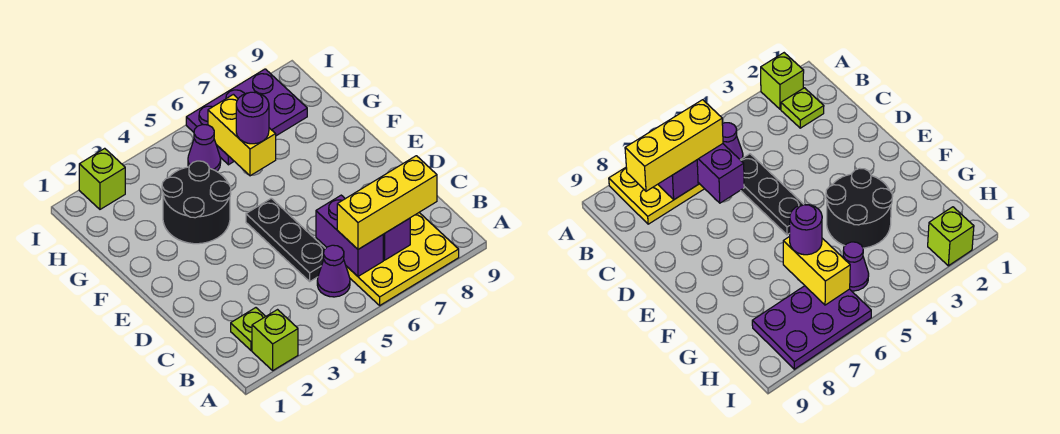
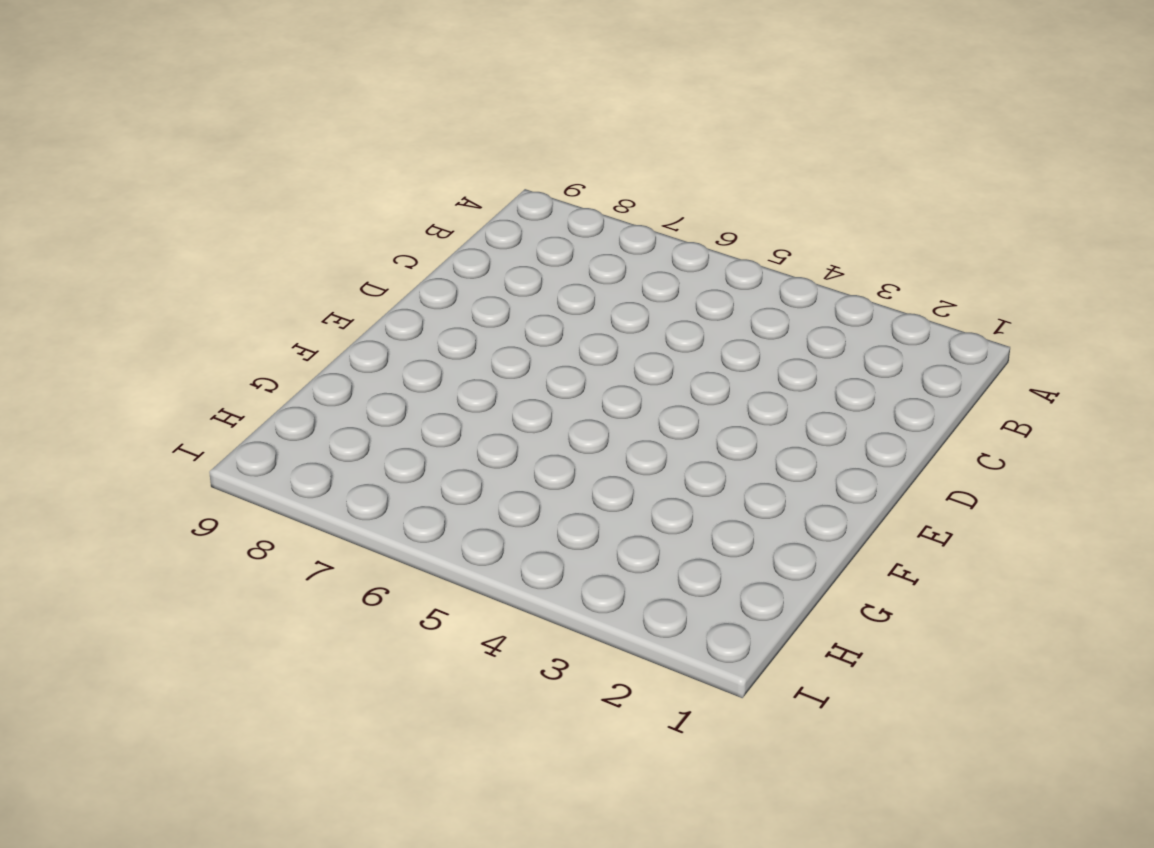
none -> lime 1x1 brick [252,310,298,370]
none -> yellow 2x3 plate [346,213,459,305]
none -> lime 1x1 plate [231,308,266,351]

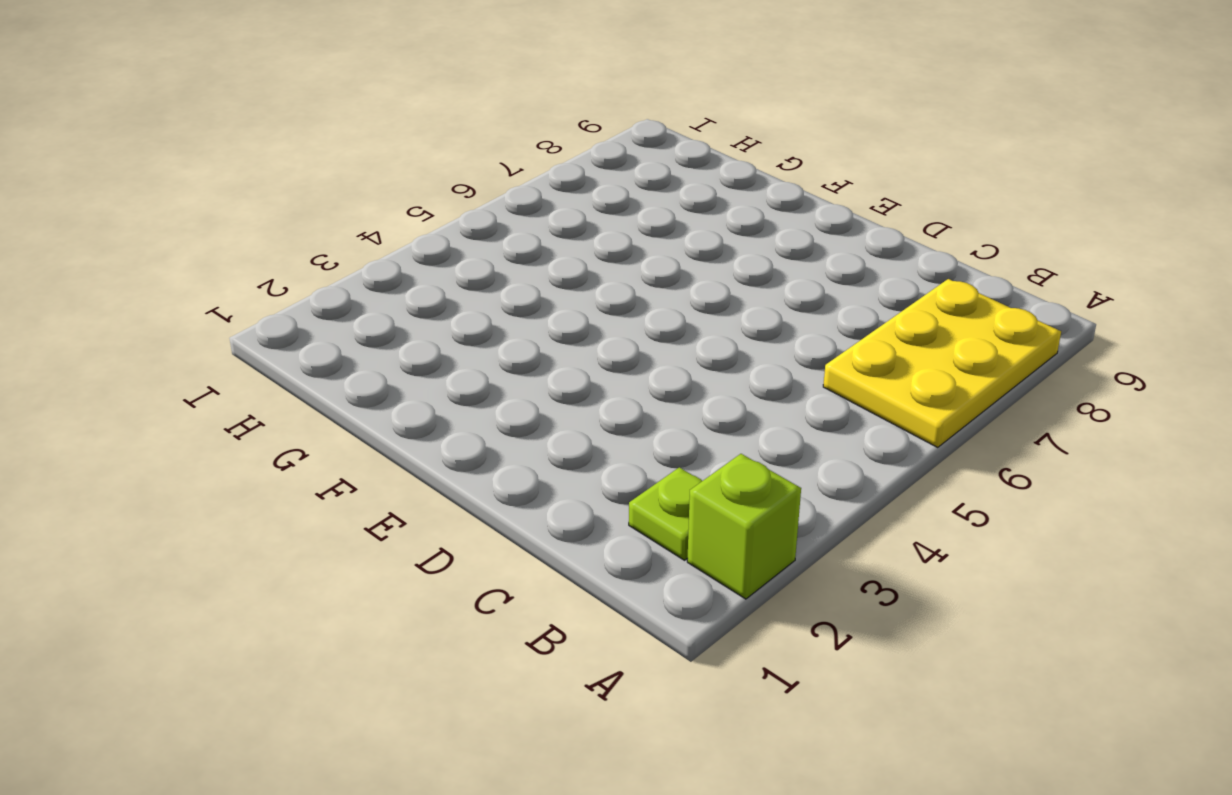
none -> purple 1x1 cone [317,245,350,297]
none -> black 1x3 plate [246,198,325,281]
none -> black 2x2 round brick [162,161,231,244]

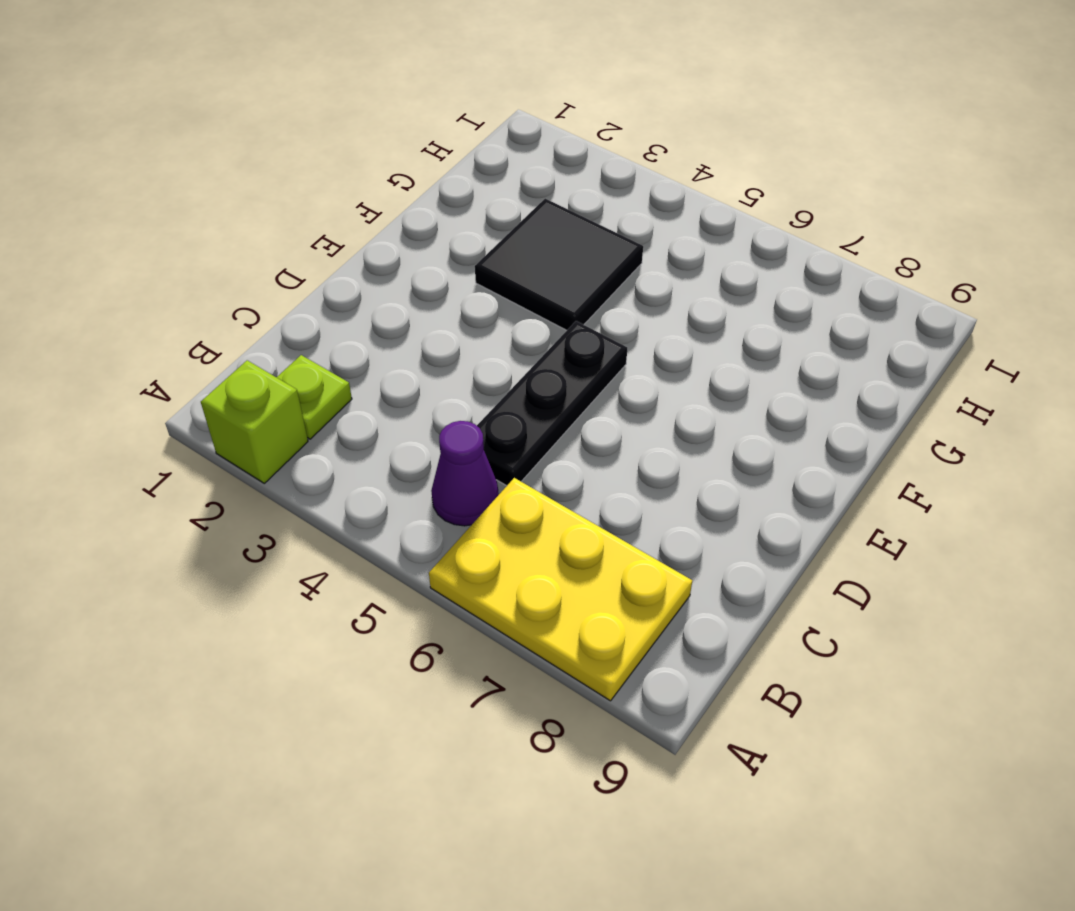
black 2x2 tile [475,199,643,330] -> black 2x2 round brick [162,161,231,244]
none -> purple 1x1 cone [188,125,221,171]
none -> purple 2x3 plate [186,69,307,165]
none -> lime 1x1 brick [79,148,125,209]

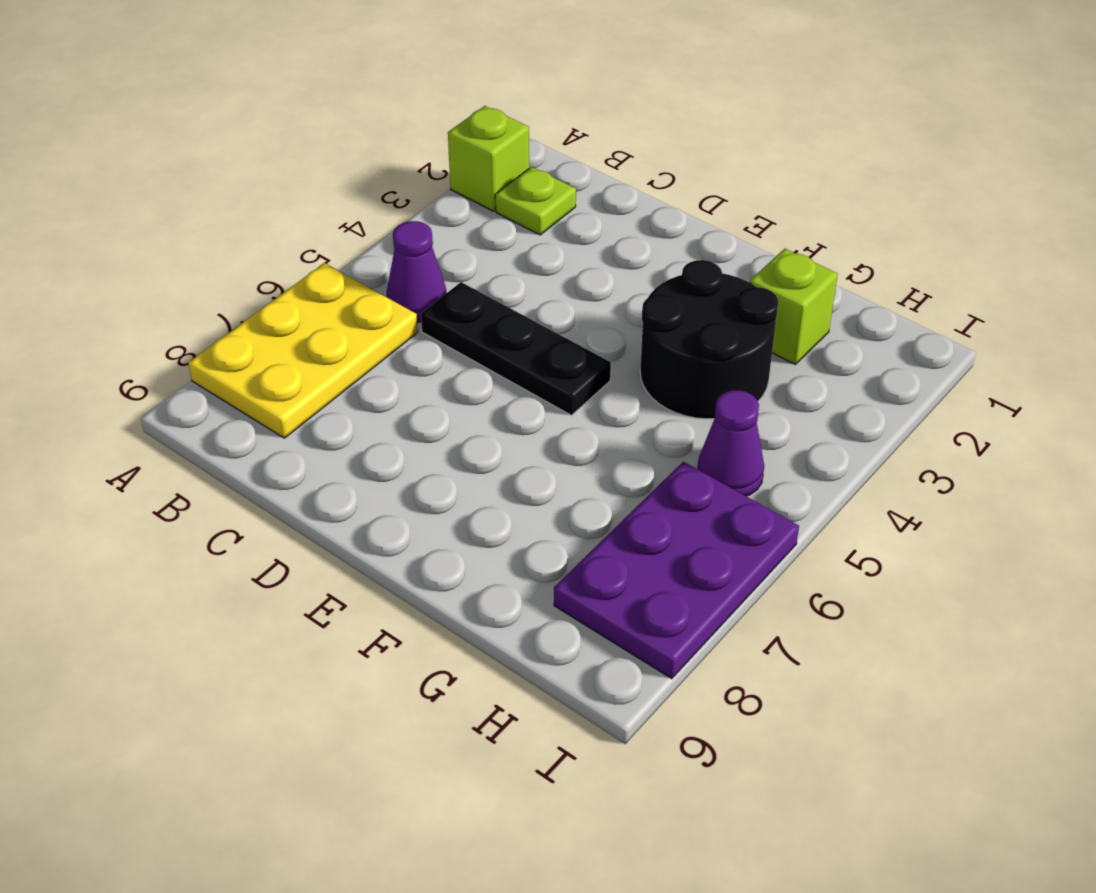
lime 1x1 brick [750,249,838,364] -> lime 1x1 brick moved to [79,148,125,209]
none -> purple 1x2 brick [316,195,383,276]
none -> purple 1x1 brick [383,218,410,260]
none -> yellow 1x2 brick [208,94,276,176]

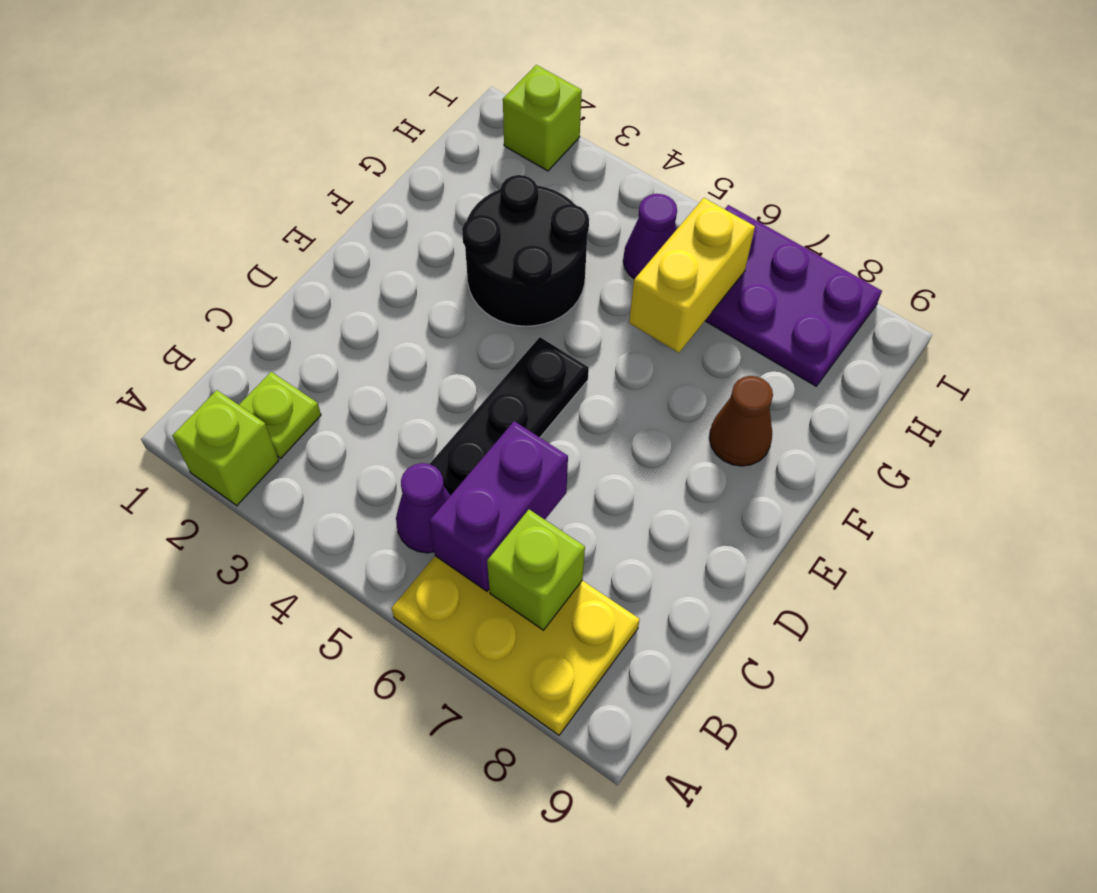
lime 1x1 brick [487,510,585,630] -> purple 1x1 brick [383,218,410,260]
brown 1x1 cone [709,376,773,466] -> none
none -> yellow 1x3 brick [337,156,437,249]
none -> purple 1x1 round brick [236,92,269,144]

